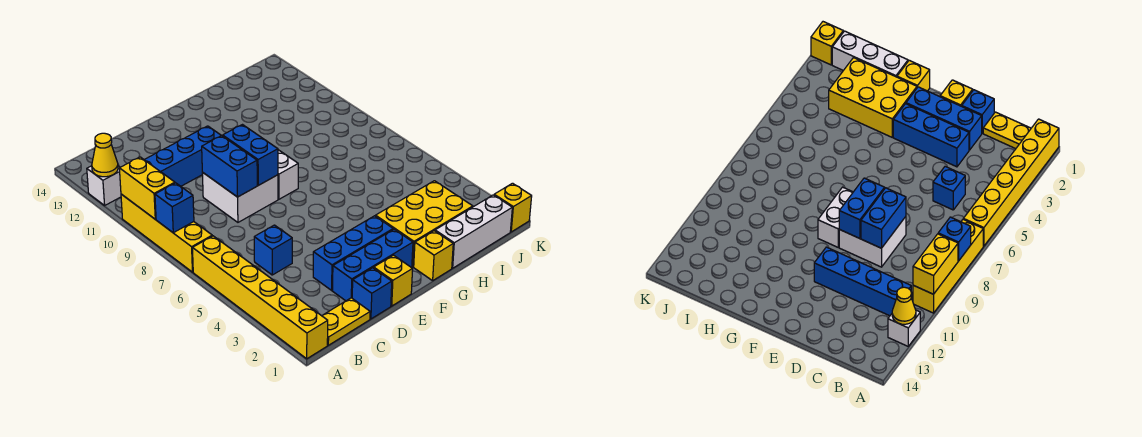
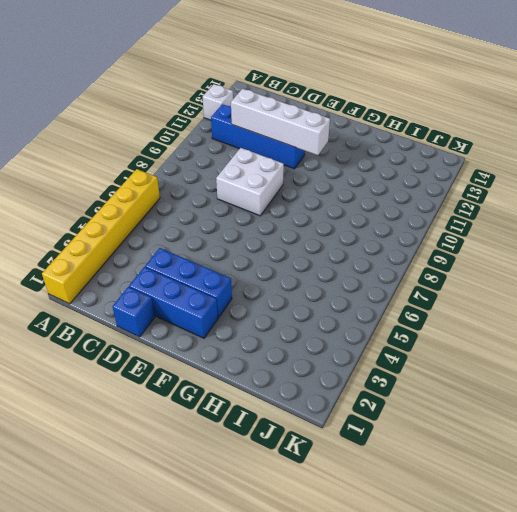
white 1x4 brick [231,89,330,155] -> none
none -> yellow 1x4 brick [121,194,212,272]
none -> yellow 1x2 plate [322,298,370,345]
none -> blue 1x1 brick [254,225,292,275]

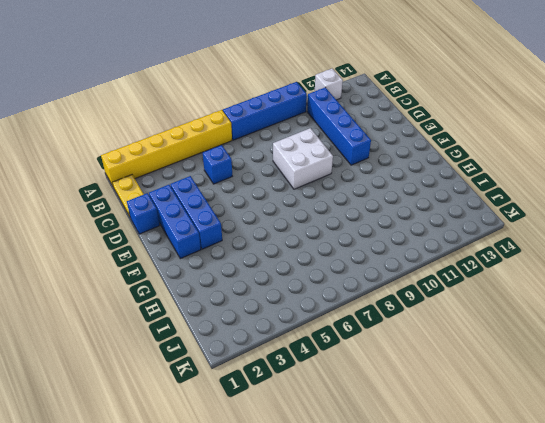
blue 1x4 brick [223,82,307,140] -> yellow 1x4 brick [121,194,212,272]
none -> yellow 1x1 brick [374,255,413,306]
none -> white 1x2 brick [278,150,298,199]
none -> yellow 1x1 brick [414,231,453,281]

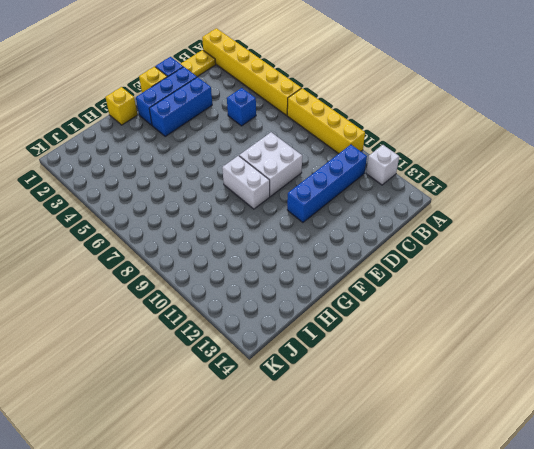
none -> yellow 2x3 brick [376,181,473,267]
none -> white 1x3 brick [435,195,512,268]
none -> yellow 1x1 brick [494,183,532,232]

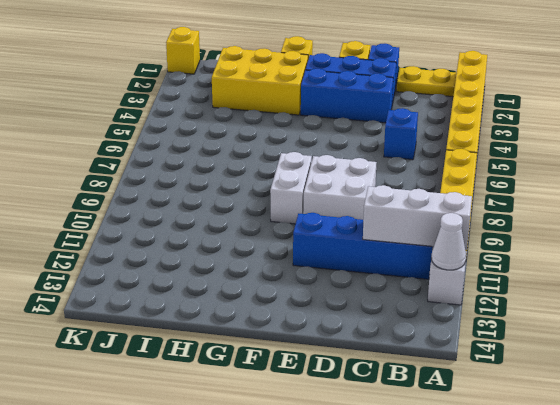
white 1x3 brick [363,185,472,250] -> white 1x3 brick moved to [435,195,512,268]
white 1x1 cone [432,213,466,270] -> yellow 1x1 cone [92,133,118,177]
none -> blue 1x1 brick [155,183,194,233]
none -> yellow 1x2 brick [119,157,175,219]
none -> blue 1x2 brick [202,136,257,197]

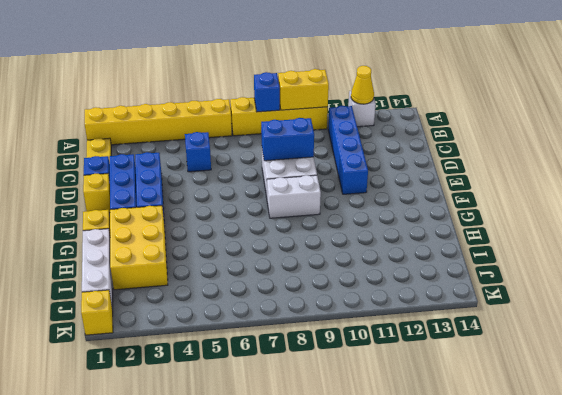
none -> blue 1x2 brick [223,125,278,185]

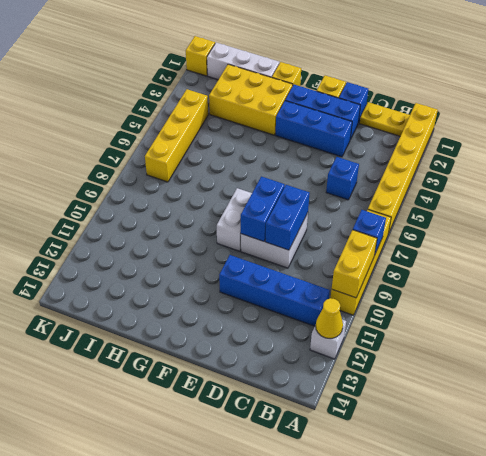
yellow 1x4 brick [145,89,208,182] -> none

